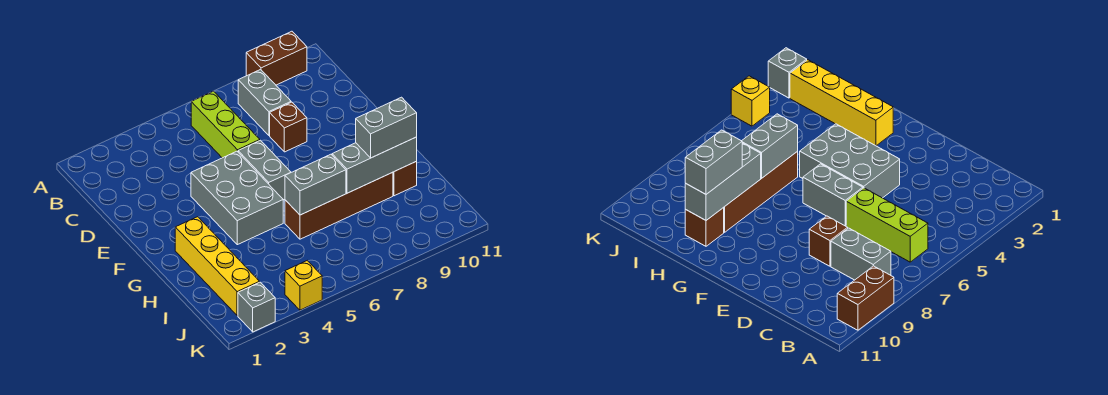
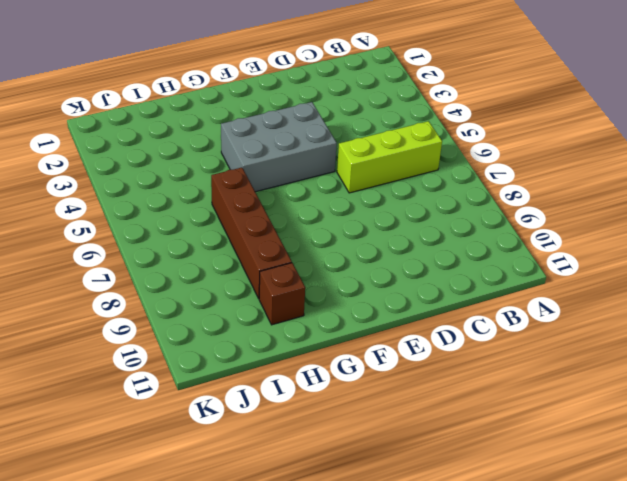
none -> brown 1x2 brick [246,31,307,85]
none -> grey 1x2 brick [238,69,291,135]
none -> brown 1x1 brick [270,102,307,152]

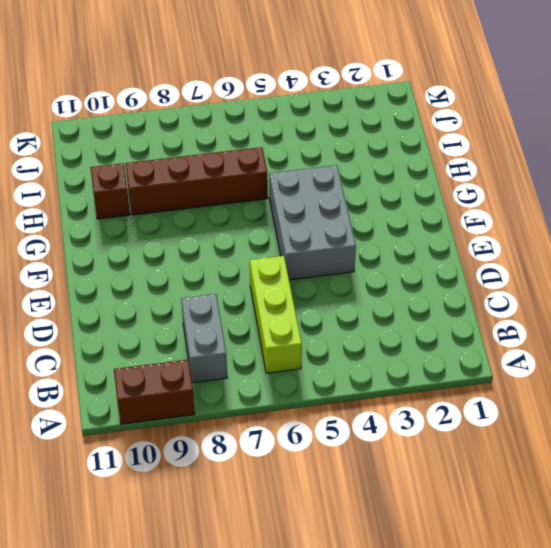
none -> brown 1x1 brick [270,102,307,152]
none -> grey 1x2 brick [238,140,291,200]
none -> yellow 1x4 brick [175,217,259,316]

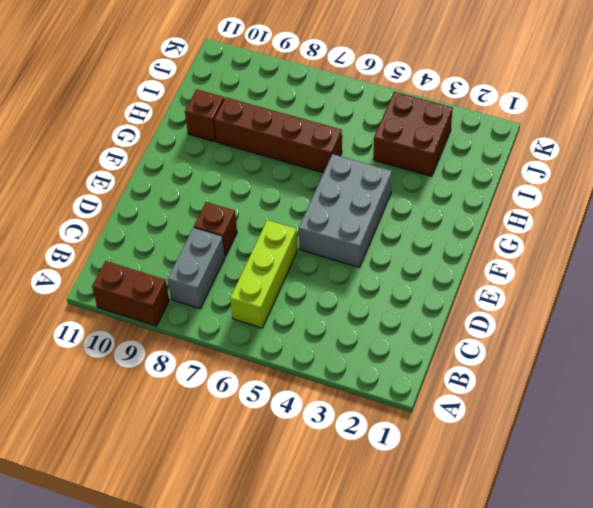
brown 2x2 brick [373,92,453,177] -> none
none -> grey 1x2 brick [238,140,291,200]
none -> yellow 1x4 brick [175,217,259,316]
none -> grey 1x1 brick [238,282,275,332]

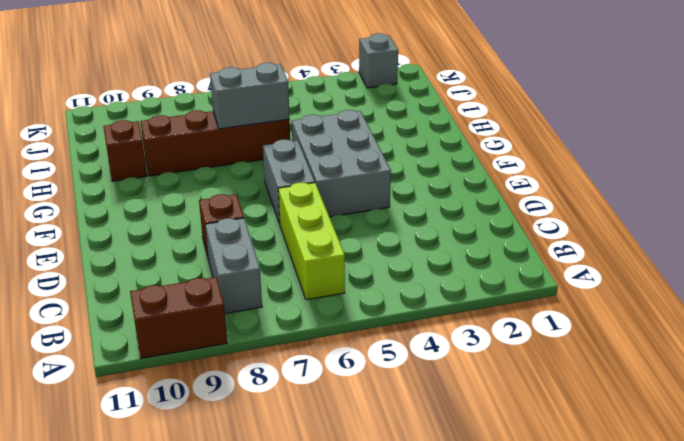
none -> yellow 1x4 brick [175,217,259,316]
none -> yellow 1x1 brick [285,260,322,310]
none -> grey 1x3 brick [332,137,417,193]

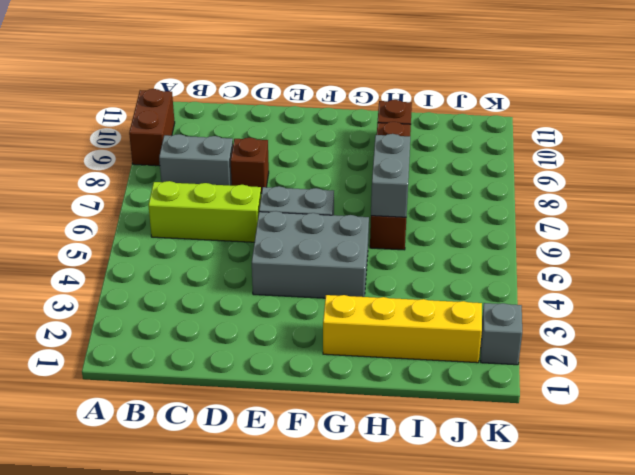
none -> yellow 1x1 brick [285,260,322,310]
none -> grey 1x3 brick [332,137,417,193]
none -> grey 1x2 brick [356,97,417,158]

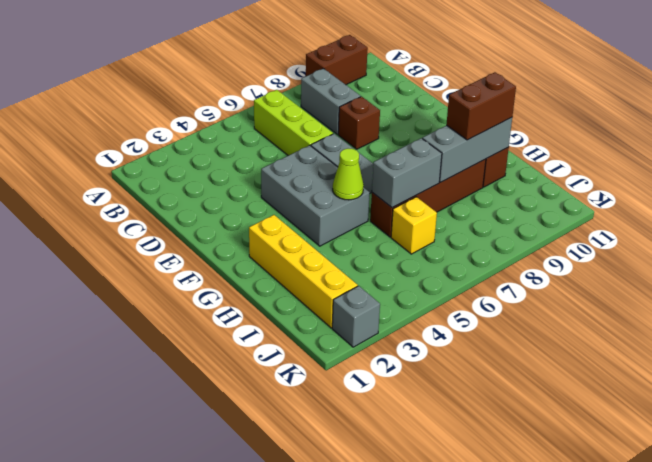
lime 1x1 cone [333,149,364,200] -> none
brown 1x2 brick [446,72,516,140] -> grey 1x2 brick [356,97,417,158]
yellow 1x1 brick [391,197,437,254] -> yellow 1x1 brick moved to [285,260,322,310]

